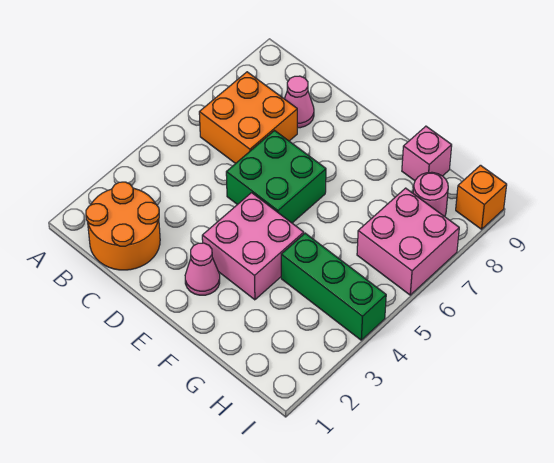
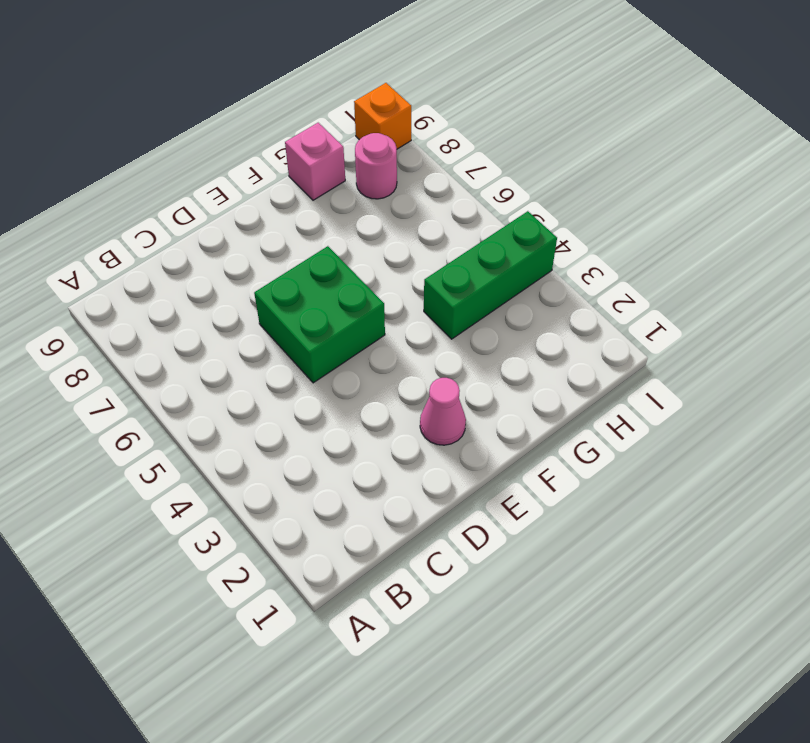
none -> orange 2x2 round brick [86,182,160,270]
none -> orange 2x2 brick [199,72,297,164]

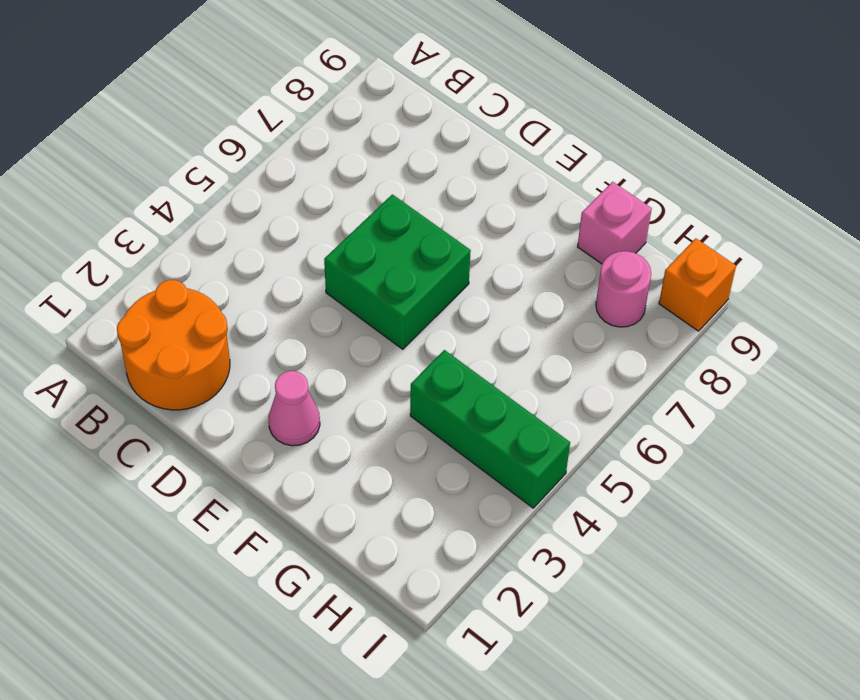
none -> orange 2x2 brick [199,72,297,164]
none -> pink 1x1 cone [285,76,314,128]

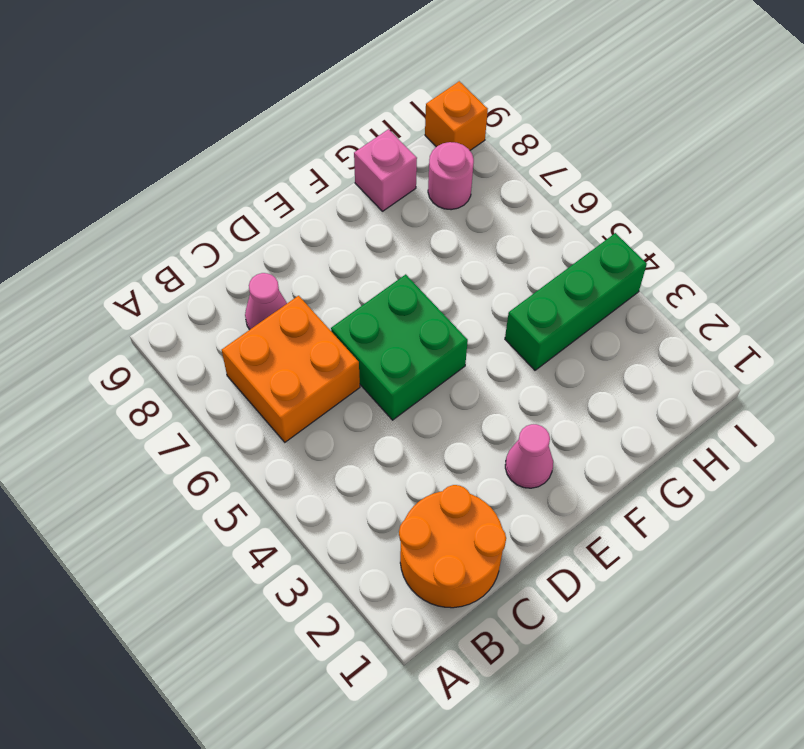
none -> pink 2x2 brick [202,193,304,300]
none -> pink 2x2 brick [357,188,459,295]

